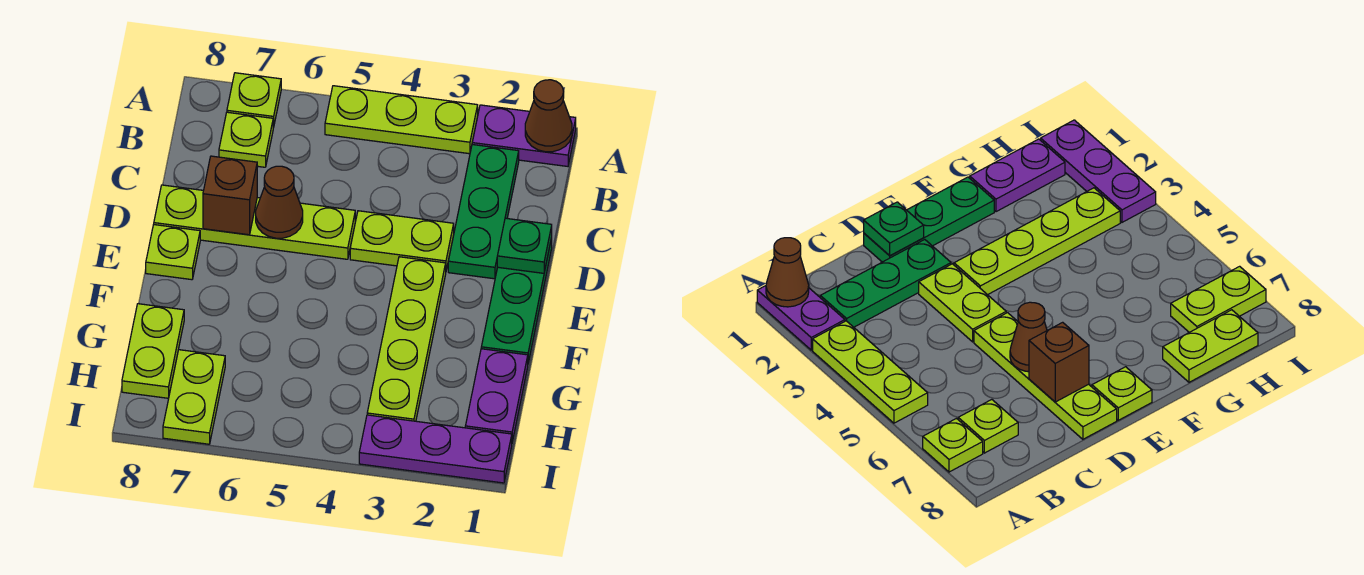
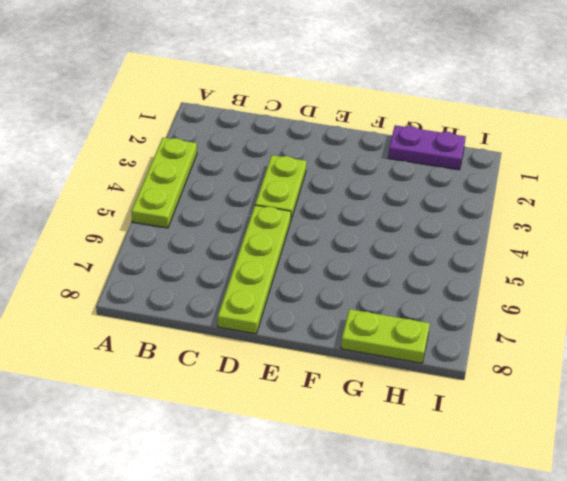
none -> purple 1x2 plate [472,105,576,166]
none -> lime 1x1 plate [227,73,281,128]
none -> green 1x3 plate [448,145,519,279]

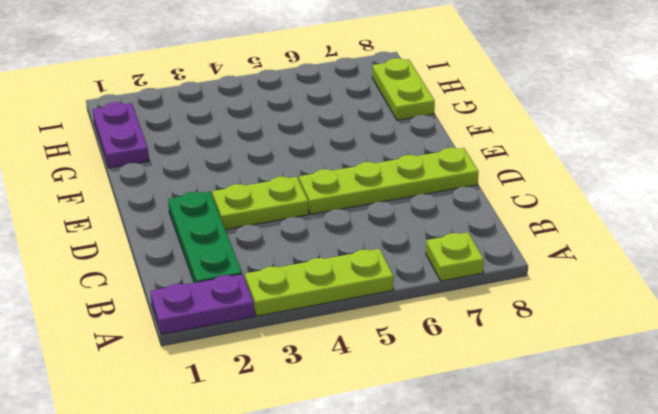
none -> lime 1x1 plate [219,112,273,167]
none -> green 1x3 plate [481,238,552,363]
none -> lime 1x4 plate [367,257,446,421]

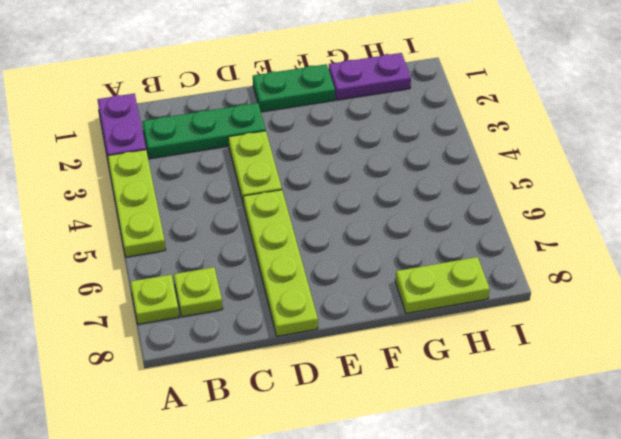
green 1x2 plate [253,64,335,112] -> green 1x3 plate [481,238,552,363]
none -> lime 1x4 plate [367,257,446,421]
none -> lime 1x1 plate [146,225,200,280]
none -> lime 1x2 plate [163,350,225,444]

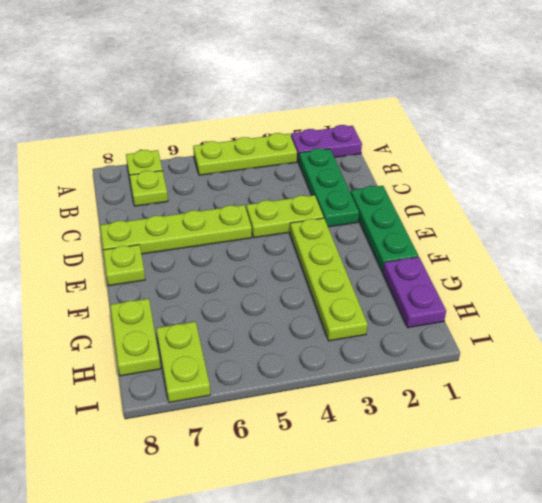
none -> purple 1x3 plate [359,415,512,483]
none -> brown 1x1 cone [525,80,572,152]
none -> green 1x1 plate [497,218,552,273]

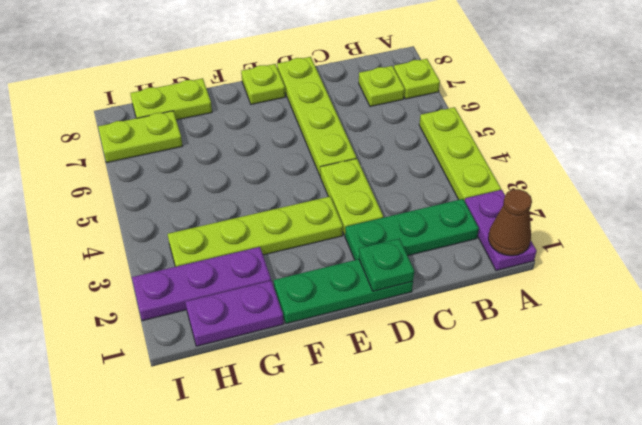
purple 1x3 plate [132,247,271,321] -> purple 1x3 plate turned to [359,415,512,483]
none -> brown 1x1 cone [256,166,303,238]
none -> brown 1x1 brick [203,156,257,235]

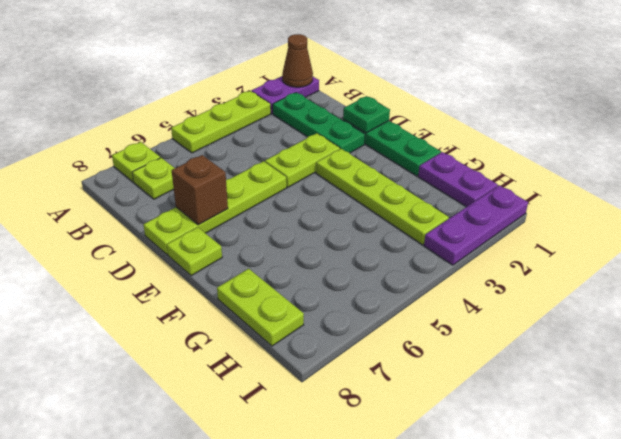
none -> lime 1x2 plate [163,350,225,444]
none -> brown 1x1 cone [256,166,303,238]

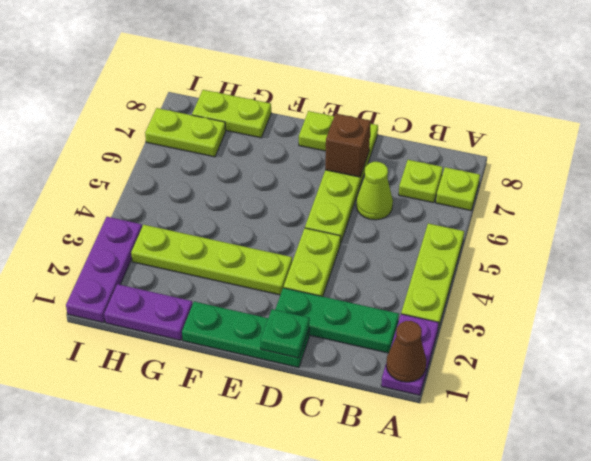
lime 1x1 cone [356,162,393,220] -> none
none -> brown 1x1 cone [256,166,303,238]

